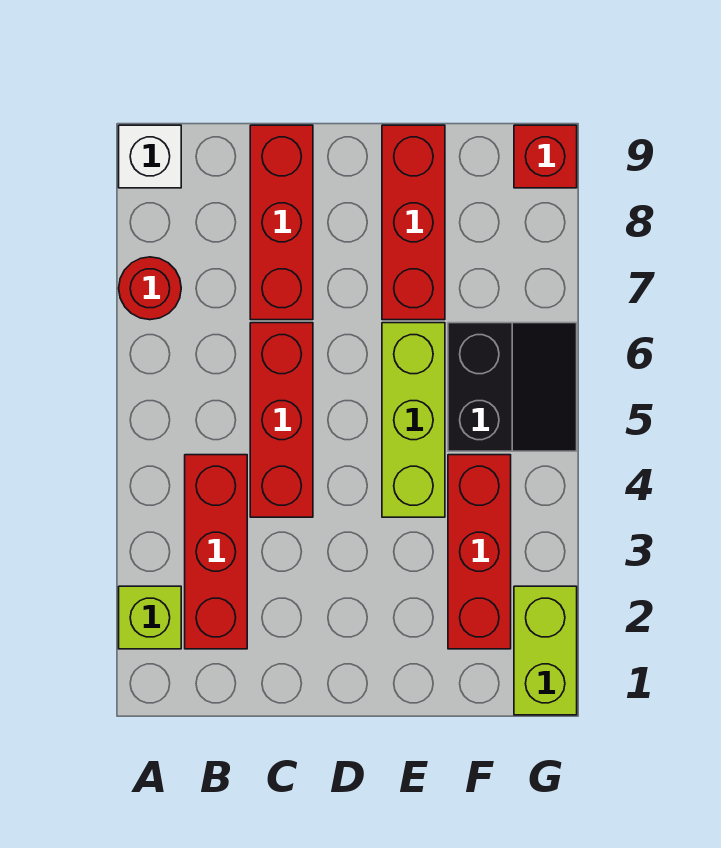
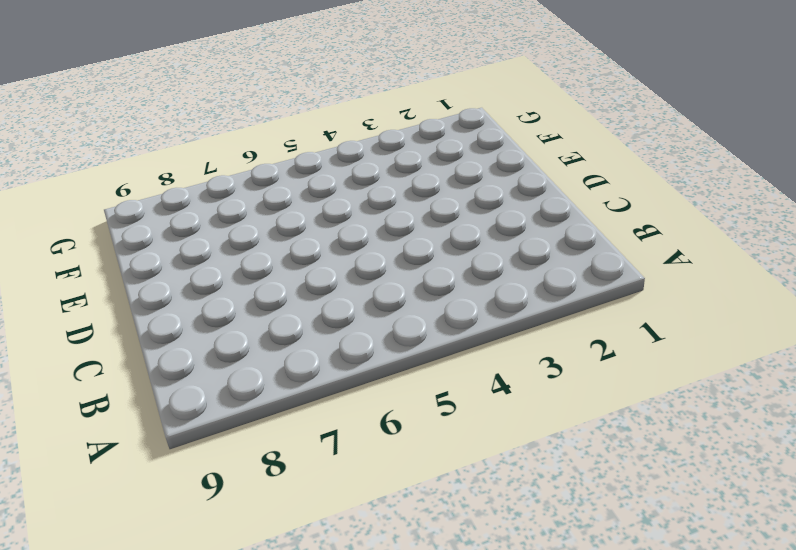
none -> lime 1x1 brick [119,586,181,649]
none -> red 1x1 round brick [119,257,181,320]
none -> white 1x1 brick [119,125,181,188]

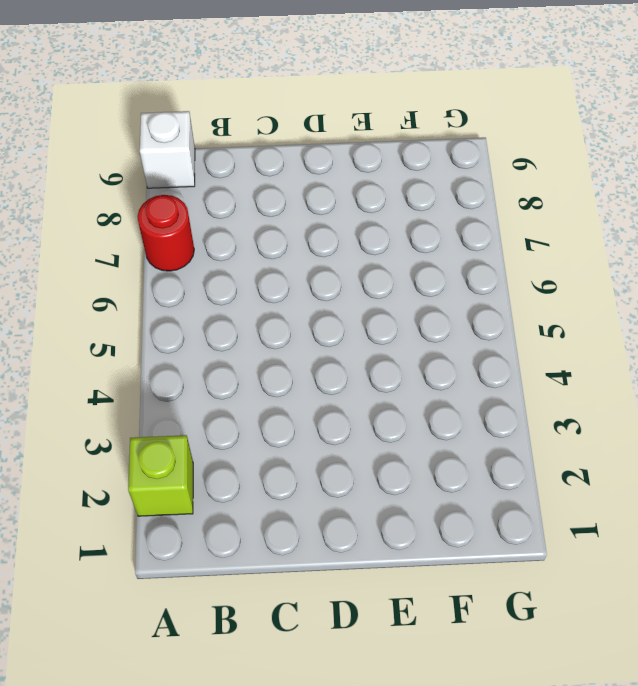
none -> red 1x3 brick [185,455,247,649]
none -> red 1x3 brick [250,323,313,517]
none -> red 1x3 brick [250,125,313,320]

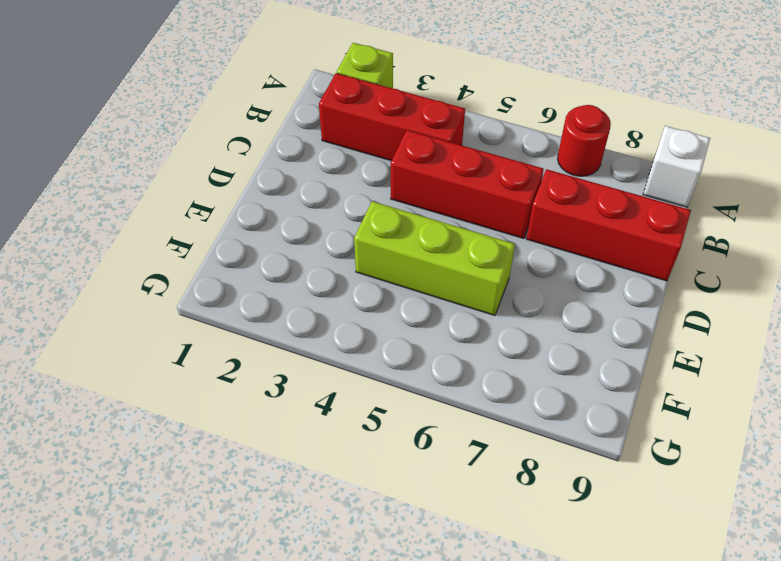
none -> red 1x3 brick [382,125,445,320]
none -> red 1x3 brick [448,455,511,649]
none -> black 2x2 slope [448,323,577,451]

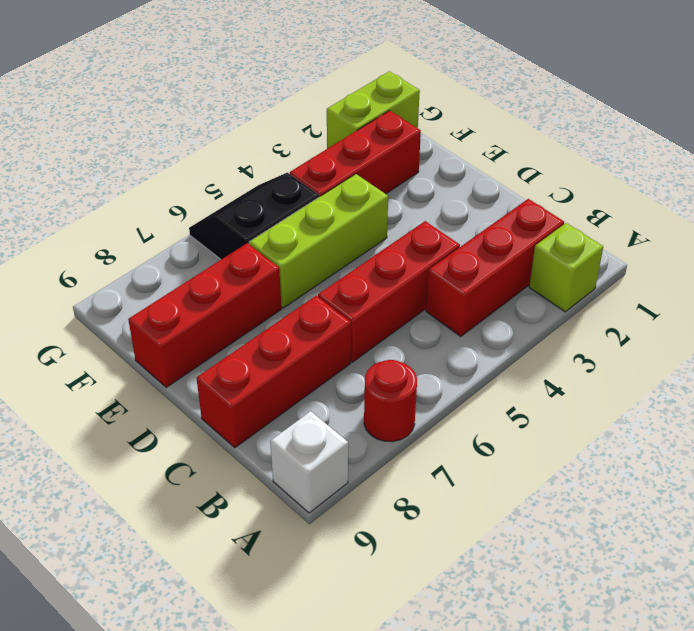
none -> red 1x1 brick [514,125,577,188]

